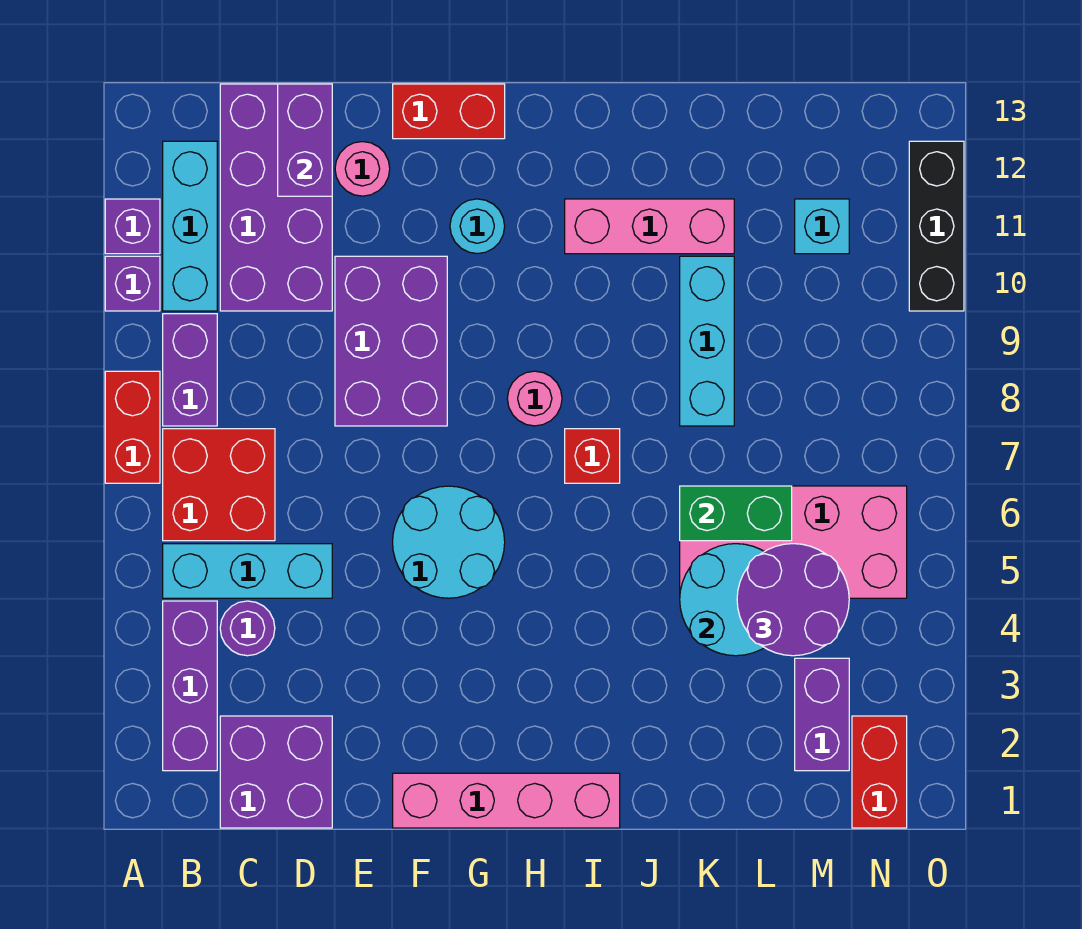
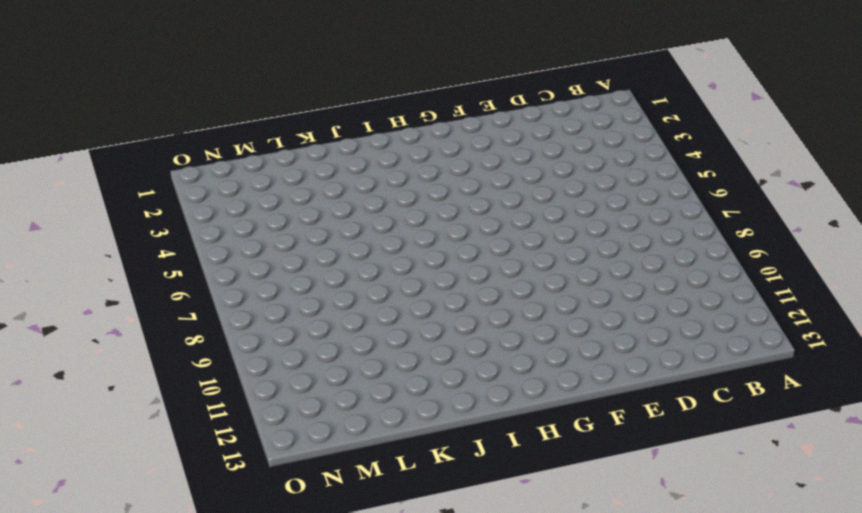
none -> red 1x2 brick [105,371,160,483]
none -> purple 1x1 brick [105,256,160,311]
none -> purple 1x1 brick [105,199,160,254]
none -> purple 1x3 brick [163,601,217,771]

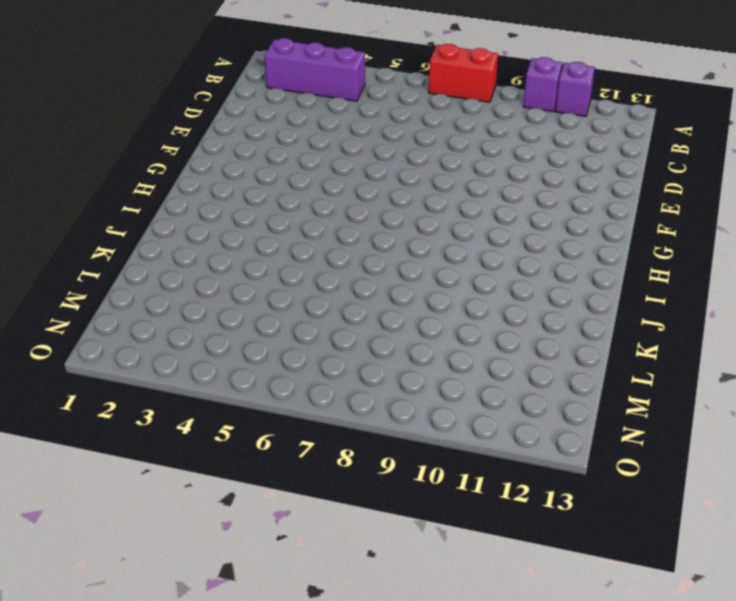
none -> cyan 1x3 brick [163,544,332,598]
none -> red 2x2 brick [163,429,275,541]
none -> purple 1x2 brick [163,314,217,426]
none -> cyan 1x3 brick [163,141,217,311]

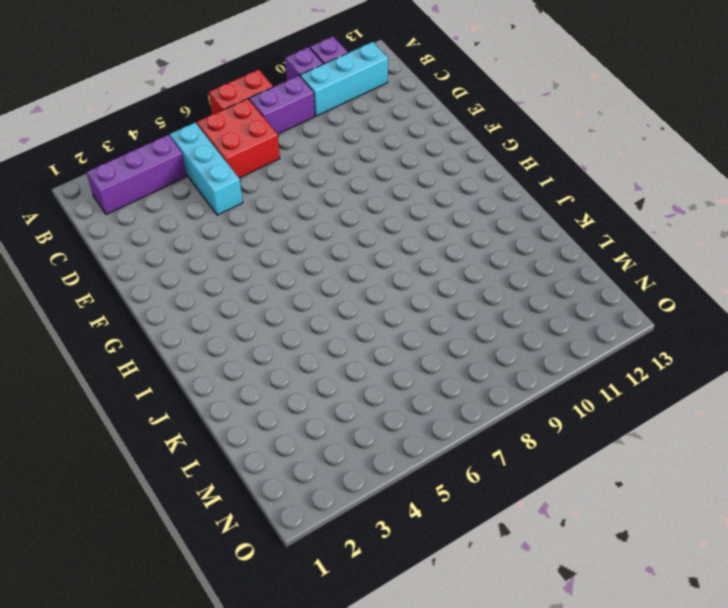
none -> purple 2x2 brick [220,716,332,828]
none -> purple 1x1 round brick [220,601,275,656]
none -> purple 2x4 brick [220,84,332,311]
none -> purple 2x3 brick [335,256,447,426]

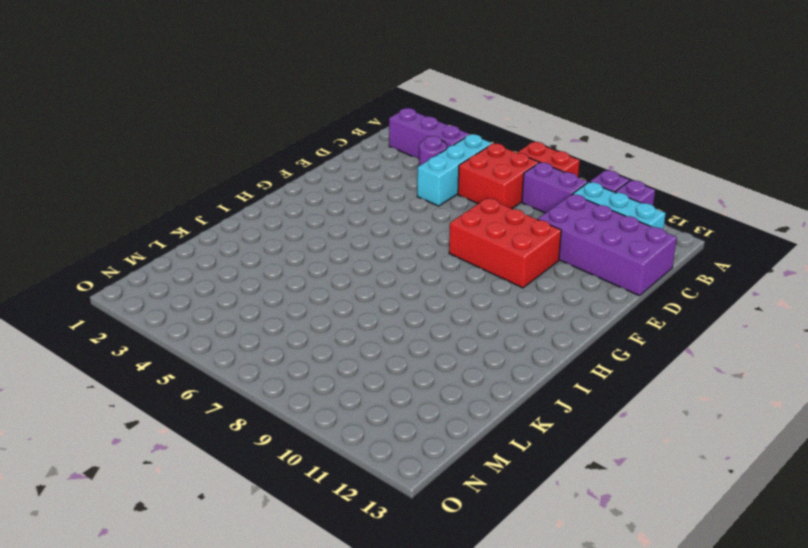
red 2x3 brick [449,198,561,288] -> purple 2x3 brick [335,256,447,426]
none -> purple 2x2 brick [220,716,332,828]
none -> pink 1x1 round brick [335,142,390,196]
none -> pink 1x4 brick [393,773,620,828]
none -> cyan 2x2 round brick [393,486,505,598]

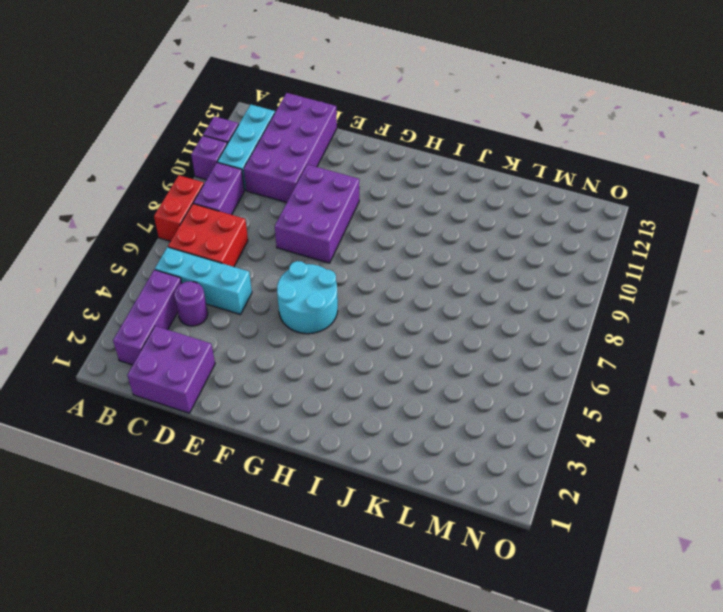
none -> pink 1x1 round brick [335,142,390,196]
none -> pink 1x4 brick [393,773,620,828]
none -> red 1x2 brick [393,84,505,139]
none -> cyan 1x1 round brick [450,199,505,254]

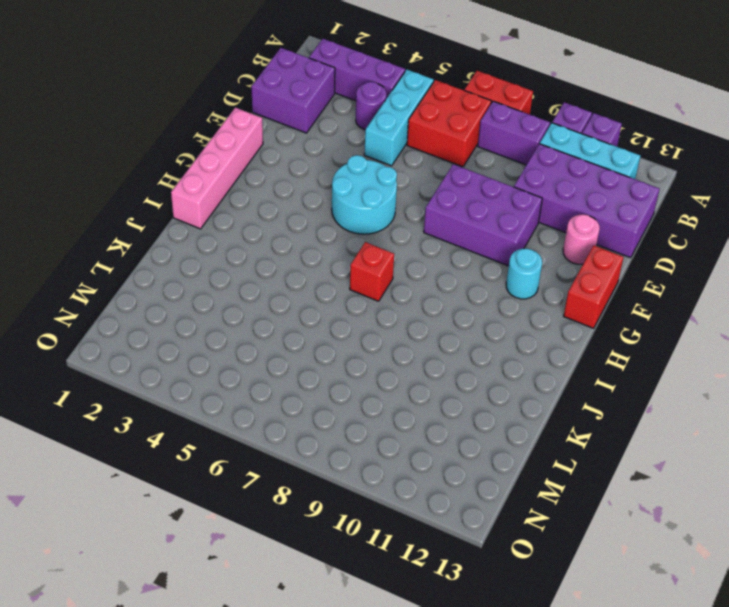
none -> pink 1x1 round brick [507,371,562,426]
none -> pink 1x3 brick [565,199,734,254]
none -> pink 2x4 brick [680,486,907,598]
none -> cyan 1x3 brick [680,256,734,426]

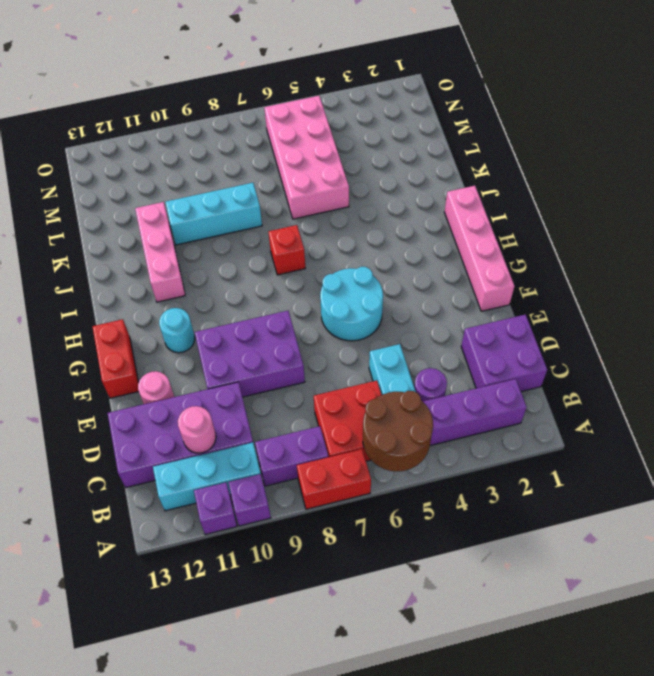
brown 2x2 round brick [363,391,433,471] -> none
pink 1x1 round brick [178,406,216,453] -> pink 1x1 round brick moved to [507,371,562,426]
none -> purple 1x2 brick [795,658,849,771]
none -> cyan 1x1 brick [795,199,849,254]
none -> red 1x2 brick [852,716,907,828]
none -> black 1x3 brick [909,141,964,311]

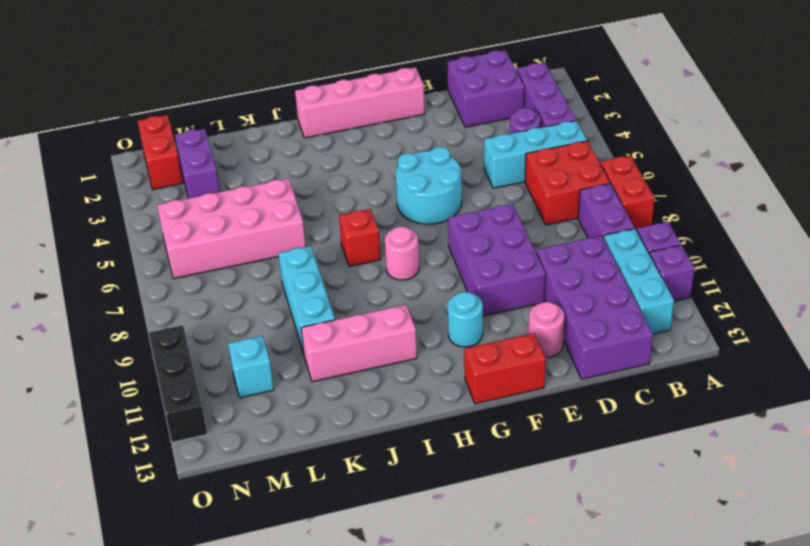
none -> purple 1x2 brick [278,84,332,196]
none -> cyan 2x2 round brick [680,544,764,656]
none -> green 1x2 brick [680,486,792,541]
none -> purple 2x2 round brick [737,544,849,656]

